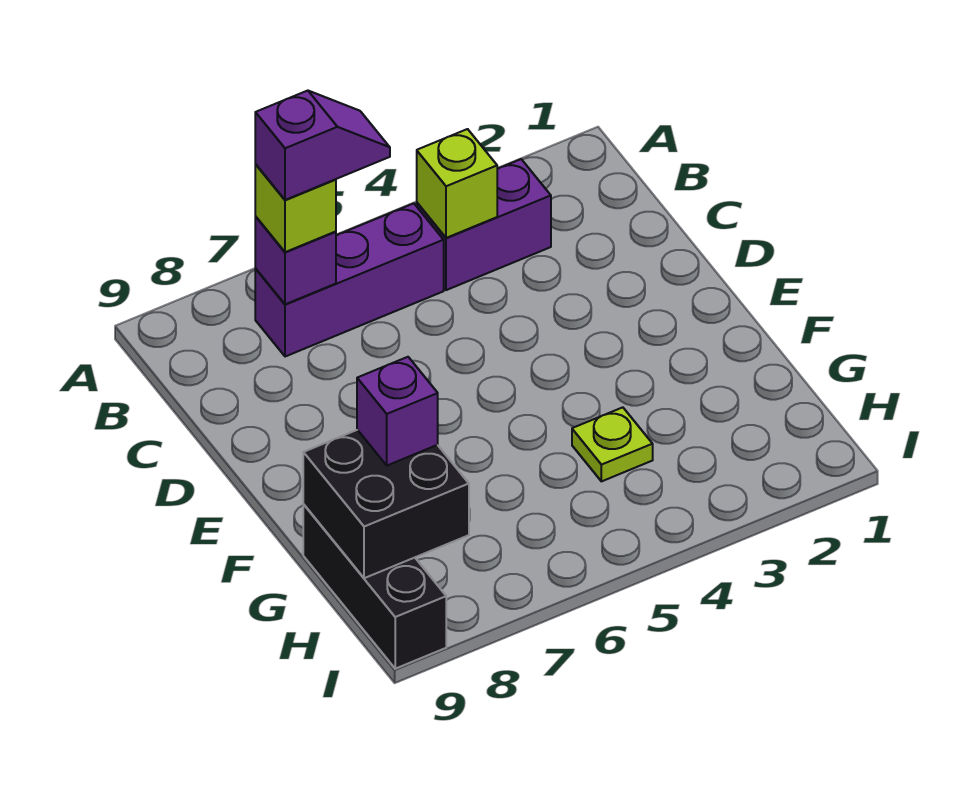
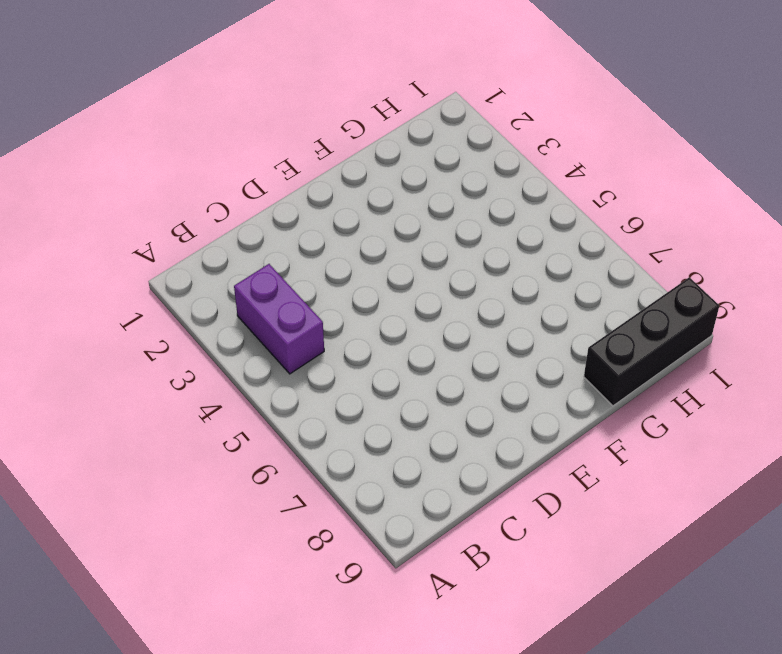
none -> purple 1x3 brick [255,203,444,357]
none -> lime 1x1 plate [572,407,653,481]

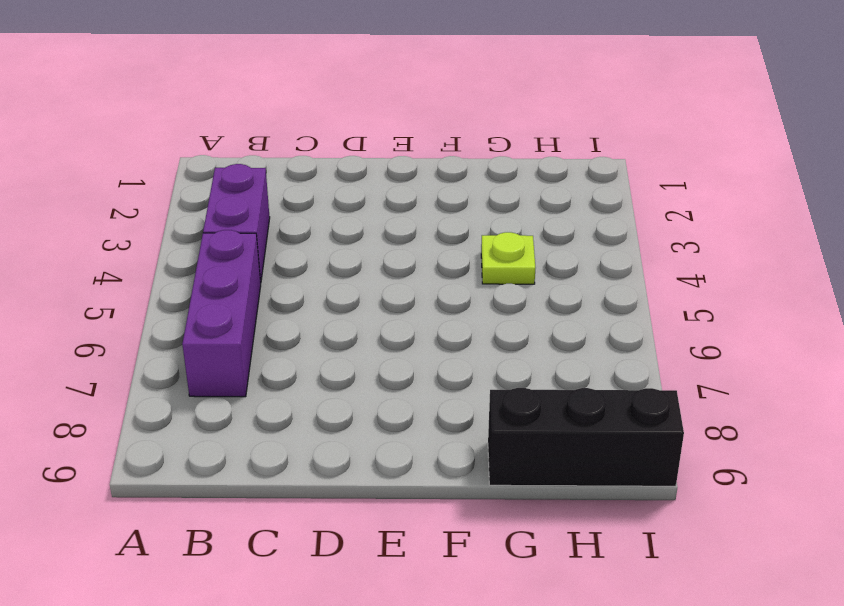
none -> lime 1x1 brick [417,129,497,238]
none -> purple 1x1 brick [255,217,336,304]

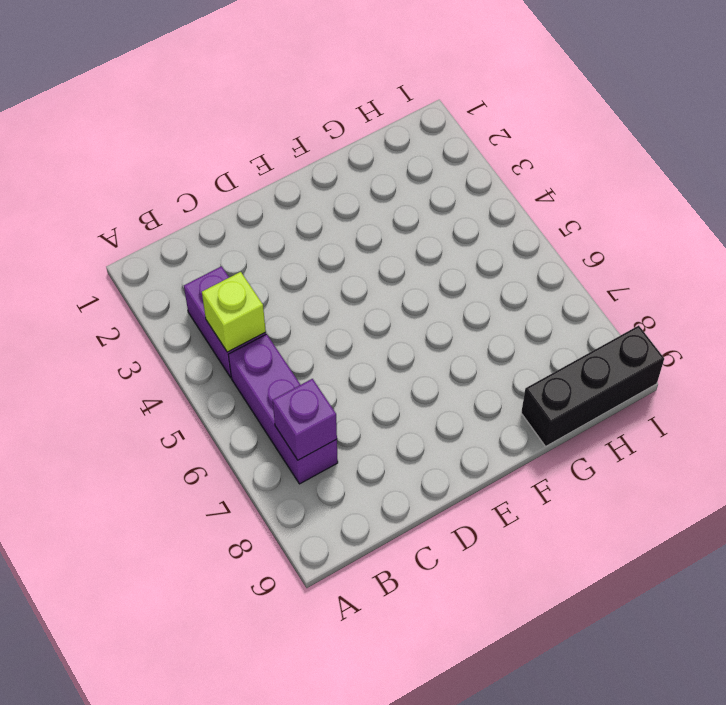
none -> lime 1x1 plate [572,407,653,481]
none -> black 2x2 brick [303,430,469,578]

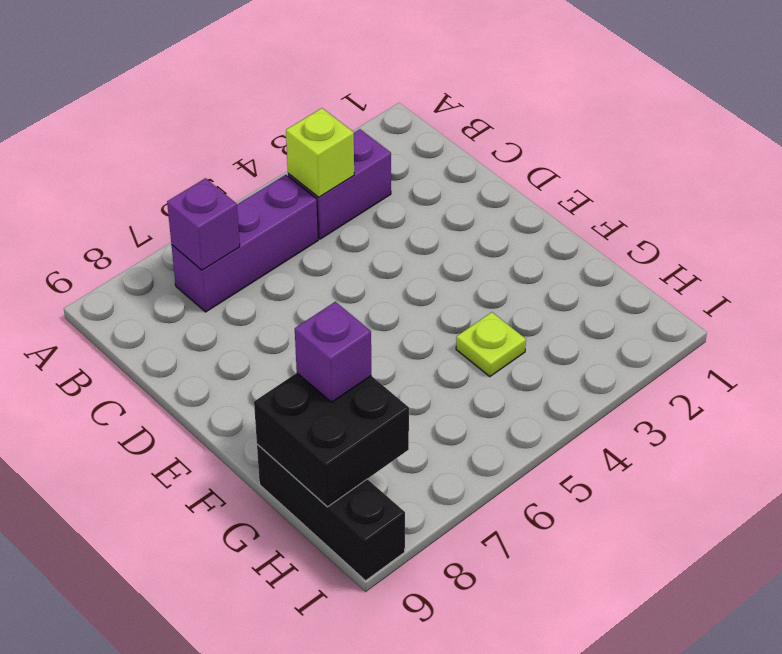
none -> lime 1x1 brick [255,165,336,252]
none -> purple 1x2 slope [255,91,390,200]

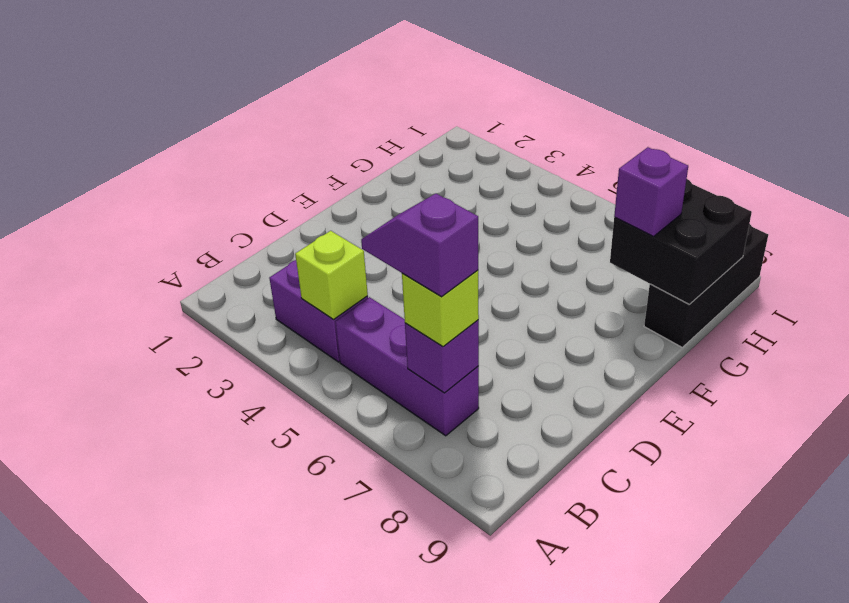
none -> lime 1x1 plate [572,407,653,481]

